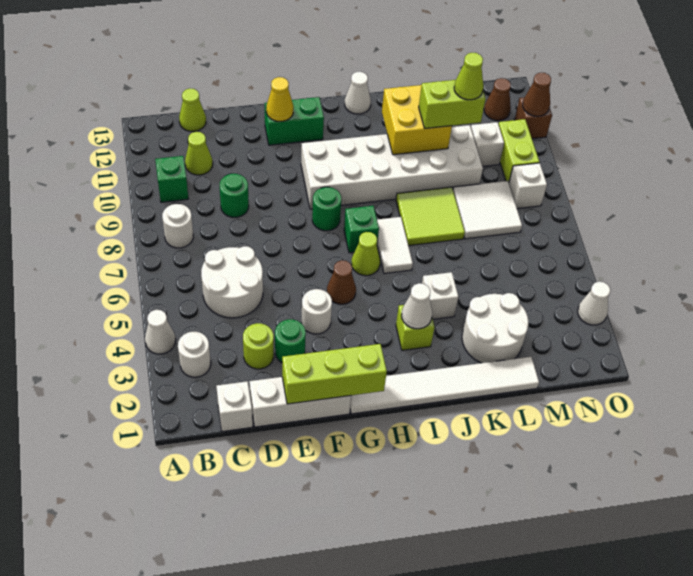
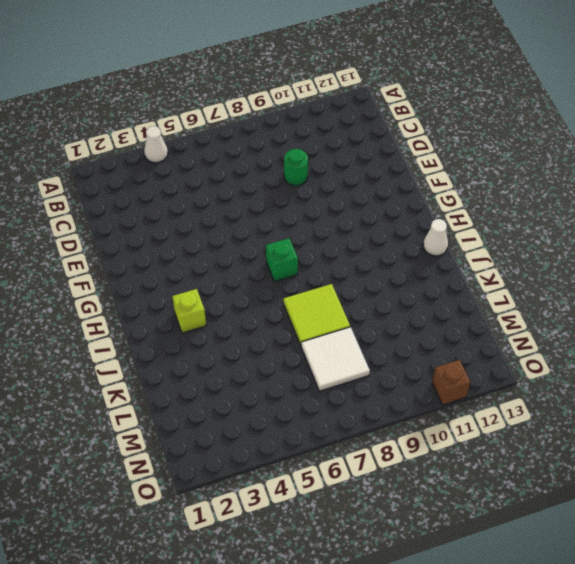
none -> white 1x1 round brick [178,332,211,377]
none -> white 1x1 round brick [162,204,193,248]
none -> green 1x1 brick [155,156,188,202]
none -> white 1x1 brick [216,381,253,432]

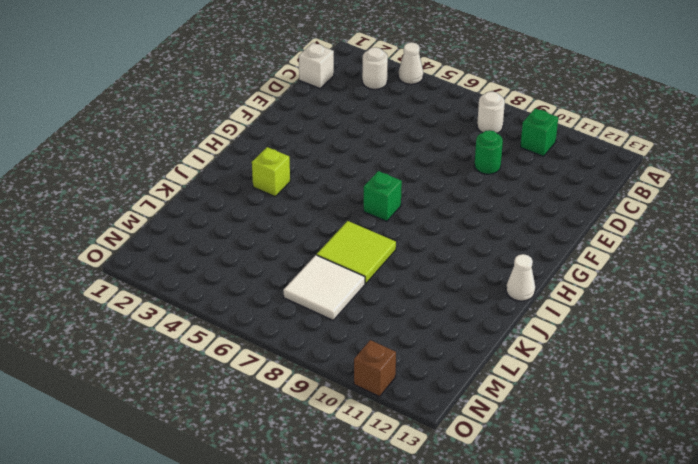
none -> white 2x2 round brick [201,246,263,318]
none -> lime 1x1 cone [185,132,213,175]
none -> lime 1x1 cone [179,88,206,131]
none -> white 1x3 brick [249,377,351,427]

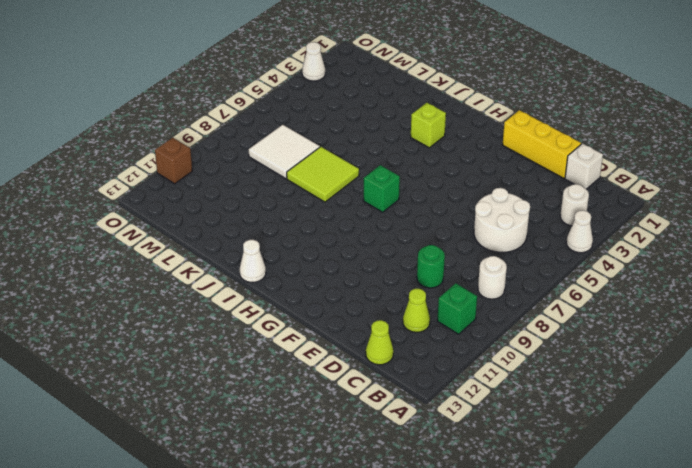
yellow 1x3 brick [503,110,581,178] -> white 1x3 brick [249,377,351,427]
none -> lime 1x1 round brick [243,323,274,369]
none -> green 1x1 round brick [275,319,306,362]
none -> white 1x1 round brick [302,289,332,334]
none -> green 1x2 brick [265,97,324,145]

